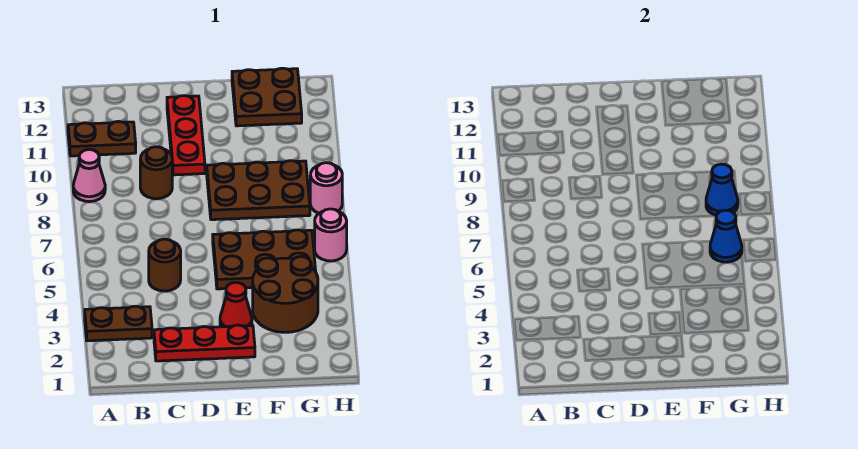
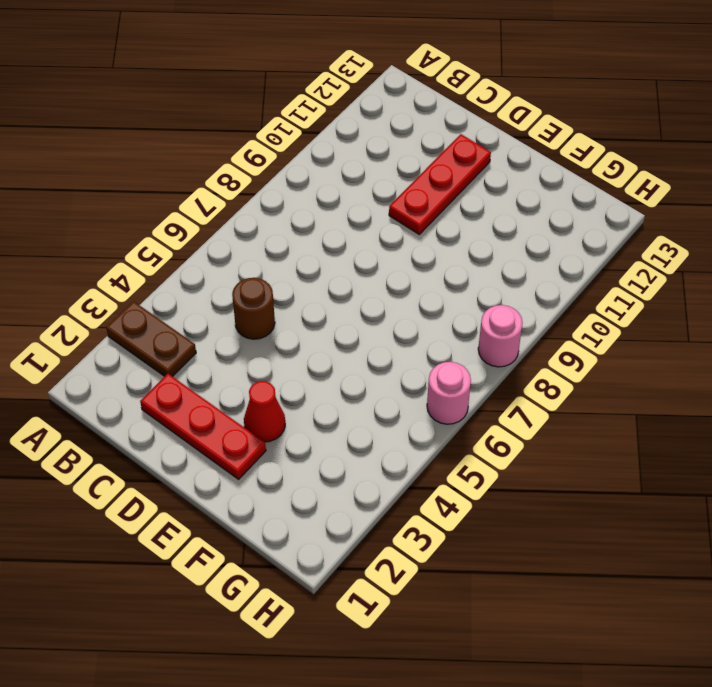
none -> pink 1x1 cone [73,149,105,202]
none -> brown 1x2 plate [68,121,136,156]
none -> brown 1x1 round brick [140,147,172,199]

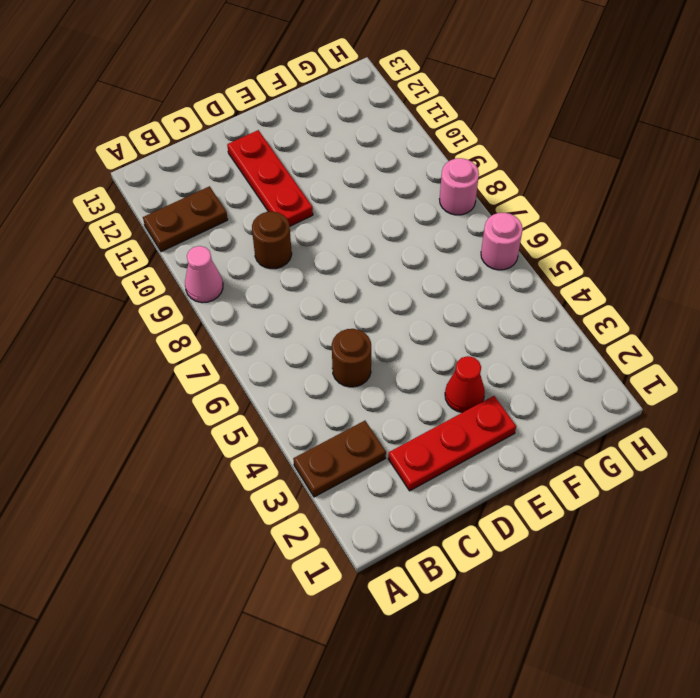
none -> brown 2x3 plate [213,230,316,289]
none -> brown 2x3 plate [207,161,310,220]
none -> brown 2x2 round brick [253,257,318,332]

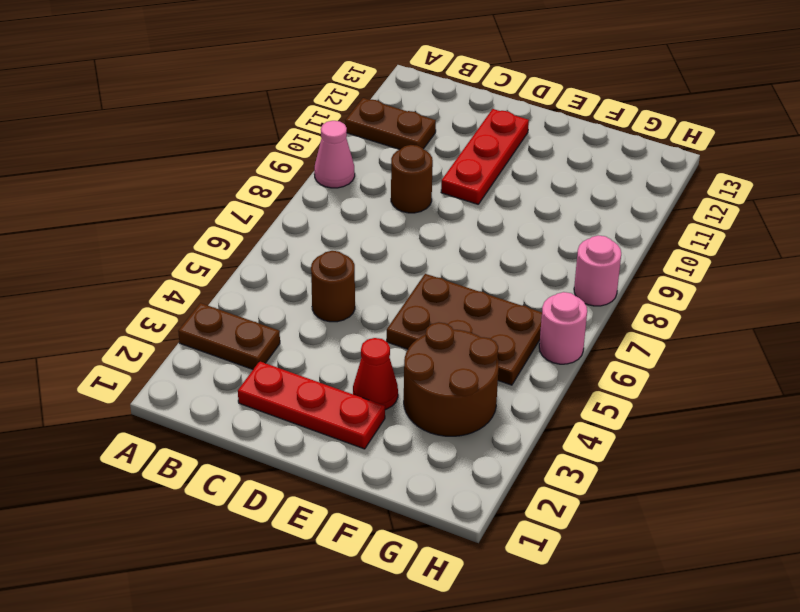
none -> brown 2x3 plate [207,161,310,220]
none -> brown 2x2 plate [232,68,302,126]
none -> blue 1x1 cone [710,210,742,262]

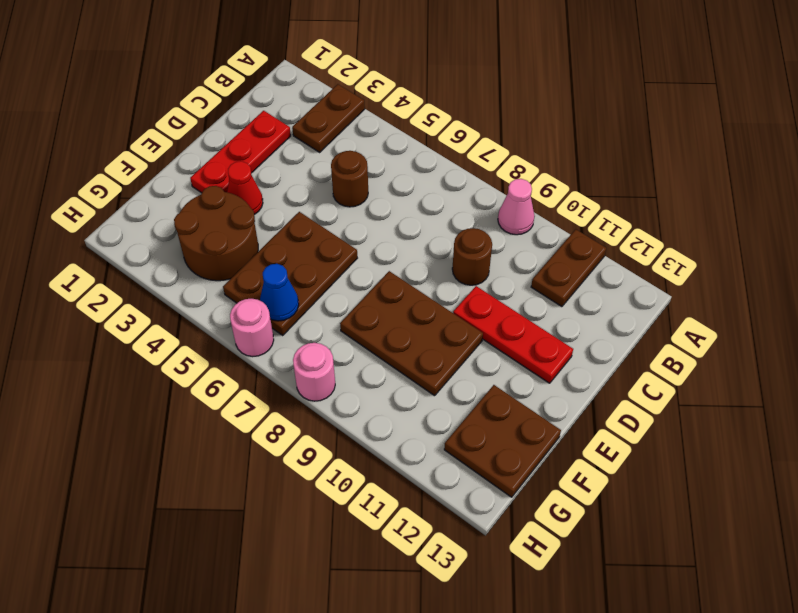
brown 2x3 plate [340,271,483,396] -> brown 2x3 plate turned to [207,161,310,220]
none -> blue 1x1 cone [706,164,738,215]

